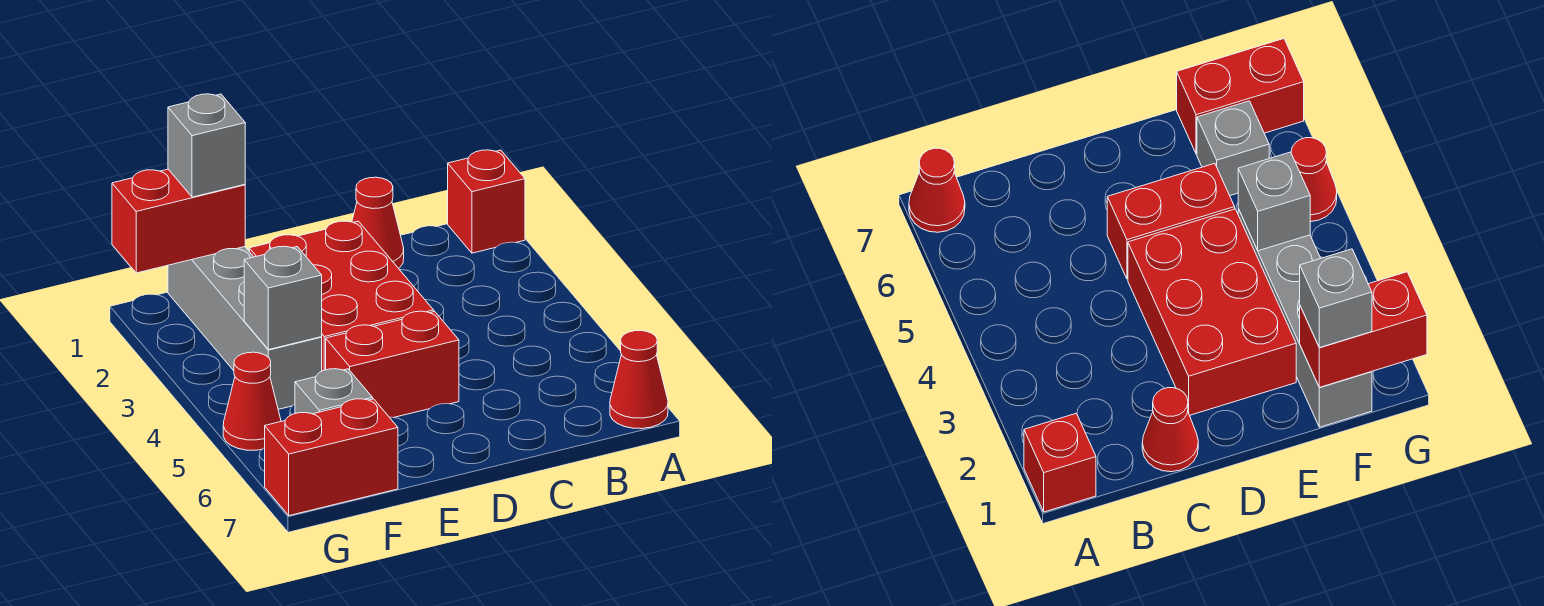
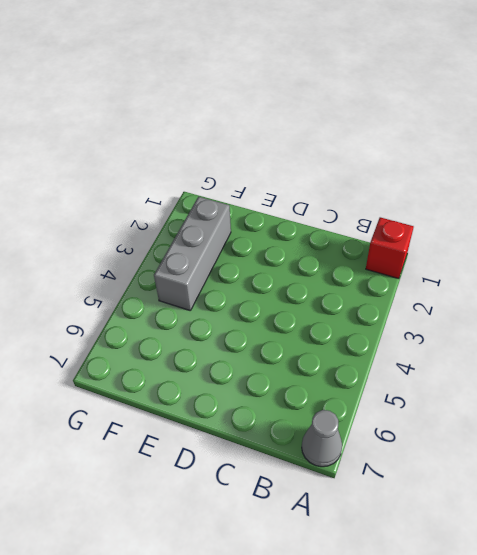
grey 1x1 cone [302,410,342,467] -> red 1x1 cone [610,331,668,429]
grey 1x3 brick [154,197,231,311] -> grey 1x4 brick [168,247,322,409]
none -> red 1x1 cone [352,177,404,268]
none -> red 2x3 brick [249,221,434,371]
none -> red 1x2 brick [326,311,459,418]

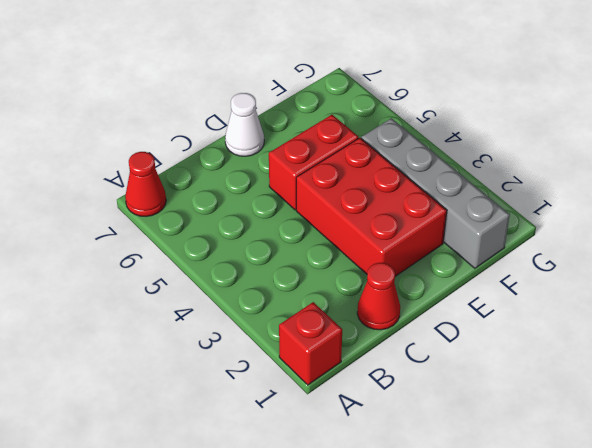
white 1x1 cone [225,93,264,156] -> none
none -> grey 1x1 brick [295,369,373,414]
none -> red 1x2 brick [265,399,398,516]
none -> red 1x1 cone [223,352,281,450]

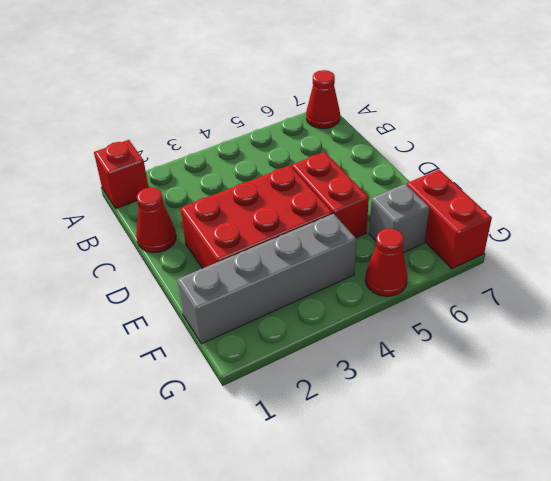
none -> red 1x2 brick [112,169,245,273]
none -> grey 1x1 brick [244,246,322,350]
none -> grey 1x1 brick [168,94,245,197]

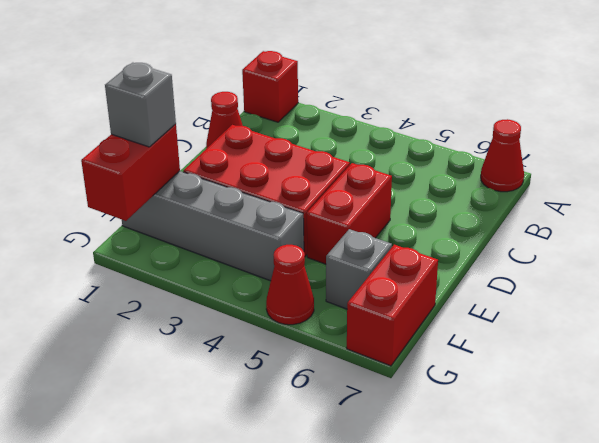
none -> grey 1x1 brick [244,246,322,350]

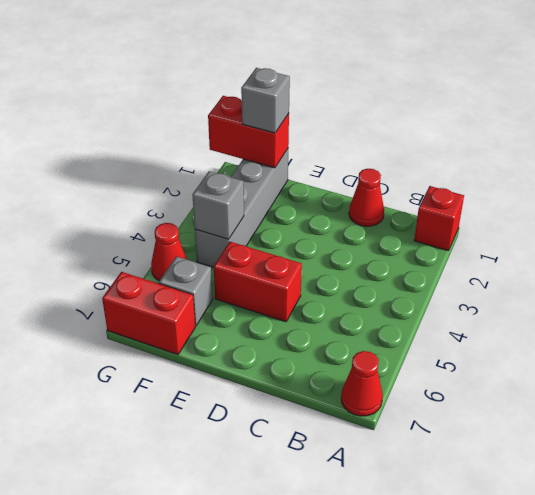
none -> red 2x3 brick [249,221,434,371]

